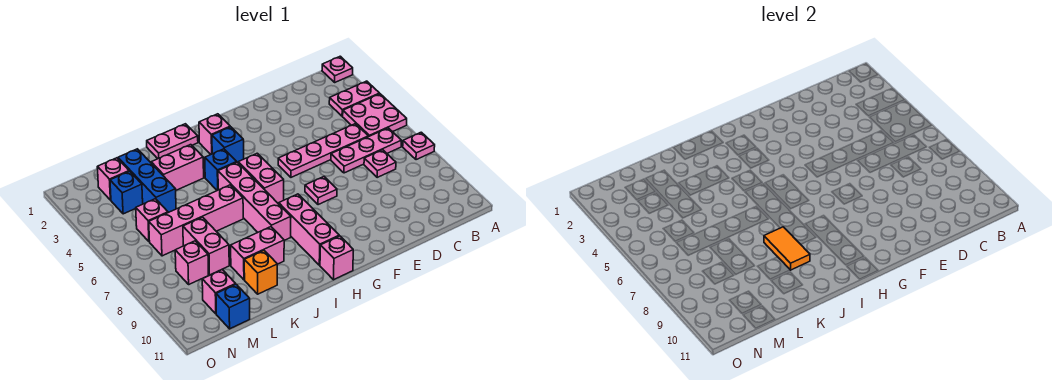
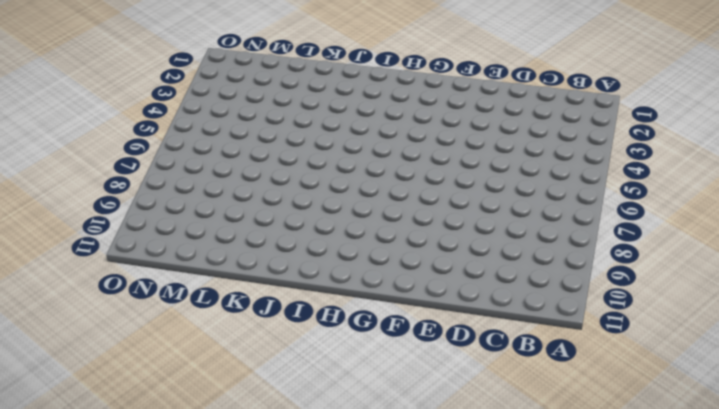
none -> pink 1x1 plate [322,56,353,82]
none -> pink 1x2 plate [329,81,380,116]
none -> pink 2x2 plate [343,94,407,137]

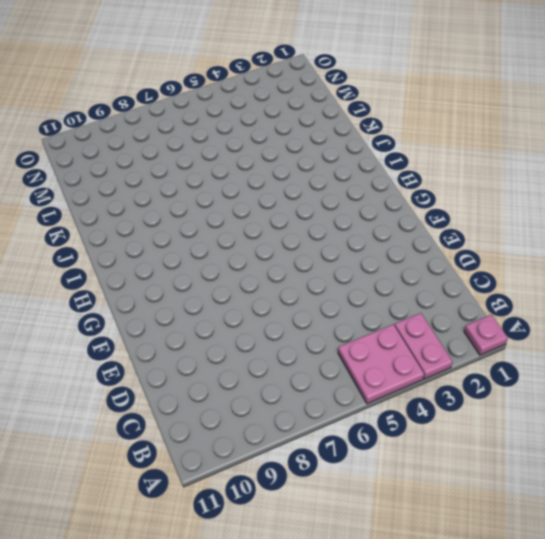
none -> pink 1x1 plate [403,132,435,160]
none -> pink 1x3 plate [331,128,401,173]
none -> pink 1x4 plate [278,124,368,177]

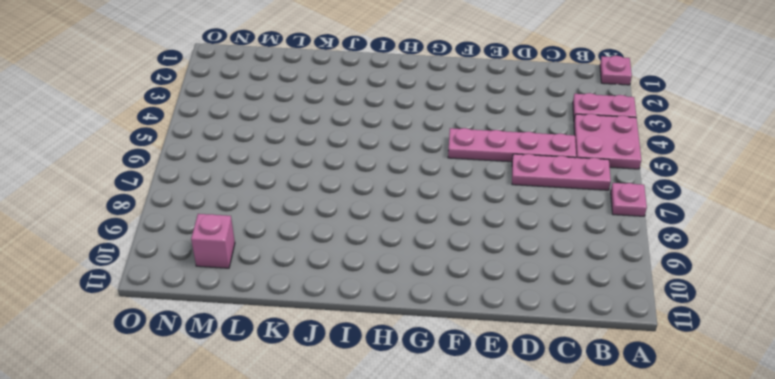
none -> pink 1x1 plate [364,150,396,177]
none -> pink 1x1 plate [305,177,337,205]
none -> pink 1x1 brick [199,114,230,154]

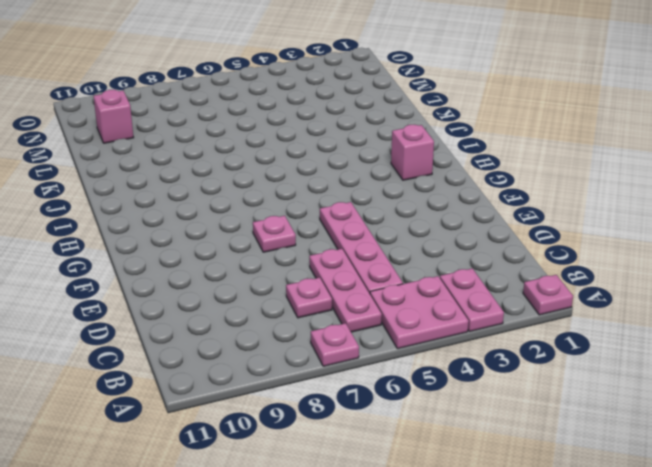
none -> blue 1x1 brick [212,127,244,162]
none -> pink 1x2 brick [238,153,284,203]
none -> pink 1x3 brick [279,194,339,265]

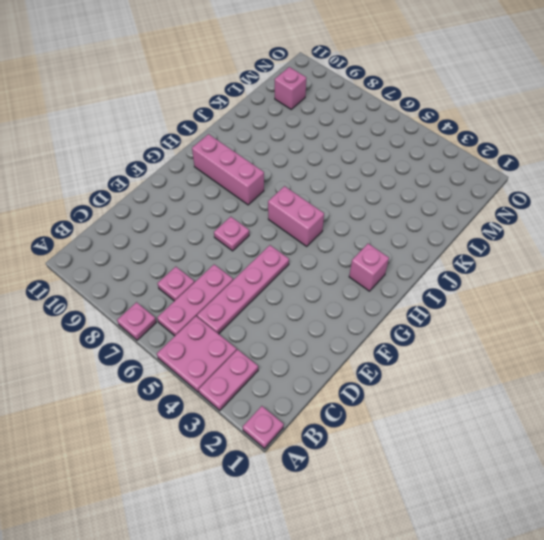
none -> blue 1x1 brick [212,127,244,162]
none -> pink 1x1 brick [320,236,353,280]
none -> pink 1x2 plate [147,124,198,159]

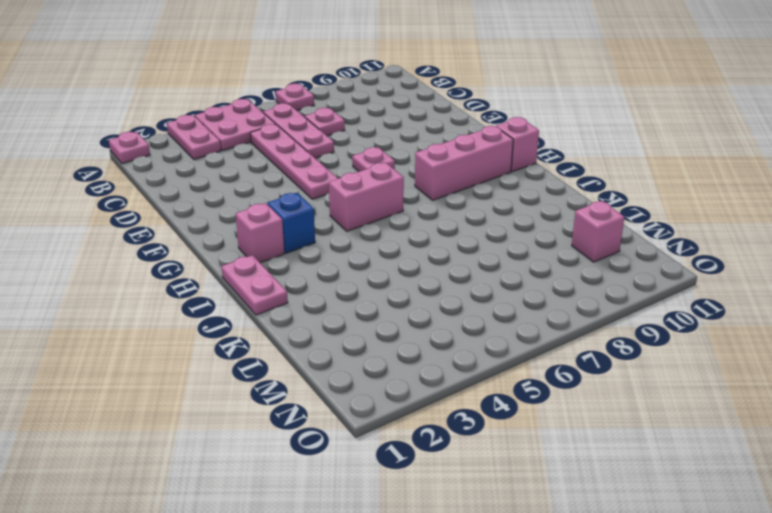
none -> blue 1x1 brick [205,149,237,191]
none -> pink 1x4 brick [218,162,291,240]
none -> pink 1x2 brick [151,145,204,190]

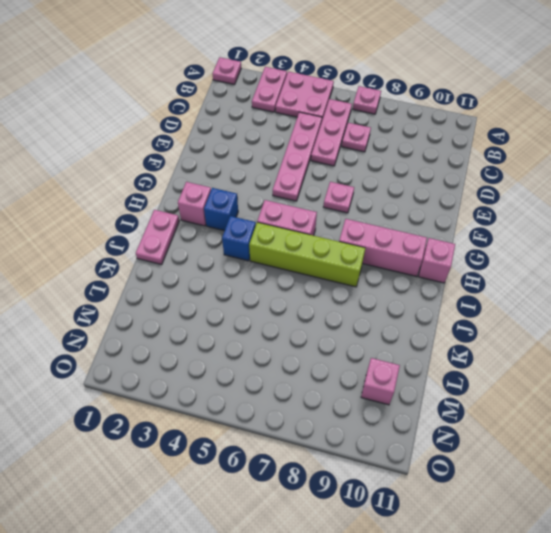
lime 1x4 brick [249,222,365,287] -> pink 1x4 brick [218,162,291,240]
none -> pink 1x2 brick [151,145,204,190]
none -> pink 1x4 brick [149,185,243,256]
none -> pink 1x2 brick [231,227,284,280]

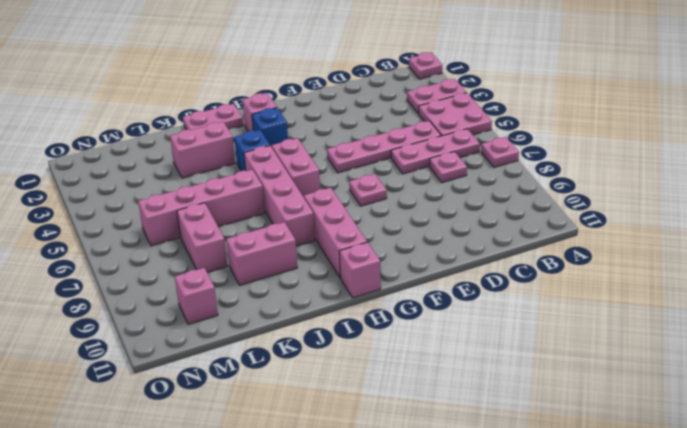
none -> orange 1x1 brick [244,251,277,294]
none -> blue 1x3 brick [118,149,176,213]
none -> pink 1x1 brick [97,158,129,200]

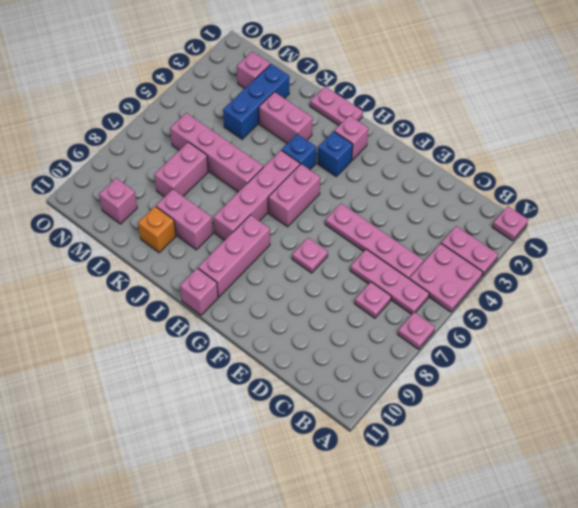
none -> blue 1x1 brick [110,171,143,214]
none -> pink 1x1 brick [136,199,168,242]
none -> pink 1x1 brick [175,241,208,284]

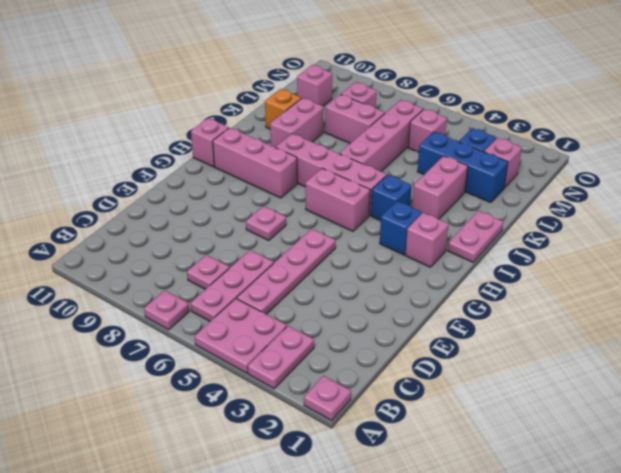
none -> blue 1x1 brick [216,284,250,329]
none -> orange 1x2 tile [764,227,810,270]

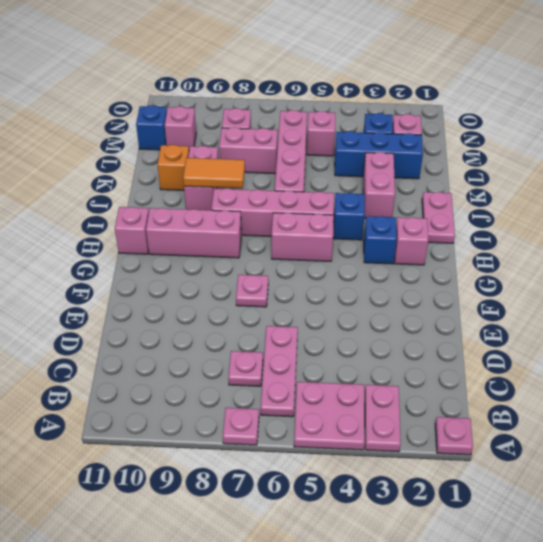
none -> pink 1x4 plate [278,124,368,177]

